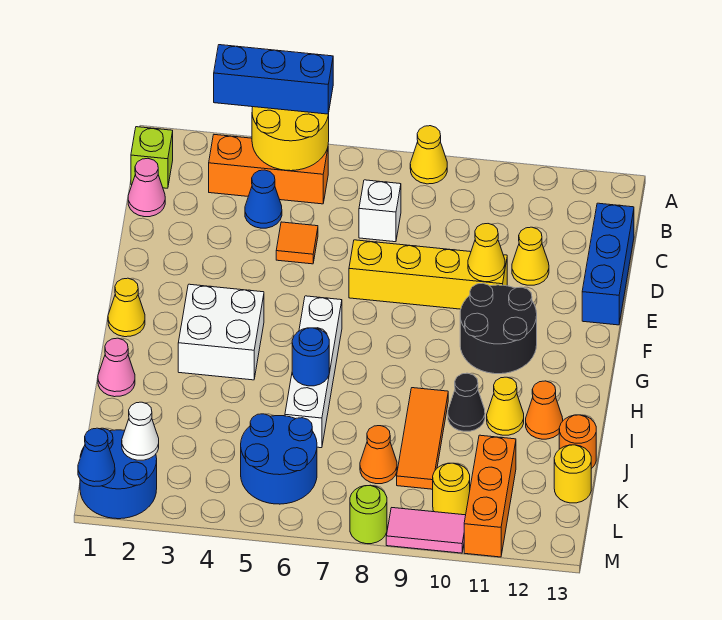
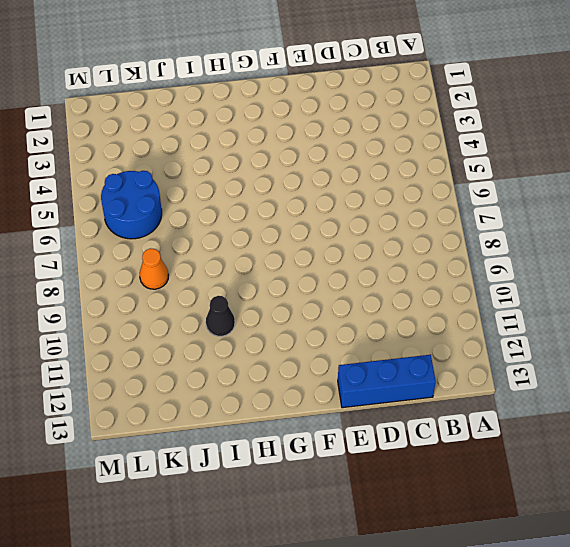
none -> yellow 1x1 cone [410,126,447,184]
none -> lime 1x1 brick [131,127,173,188]
none -> orange 1x3 brick [209,135,328,204]
none -> pink 1x1 cone [128,159,165,217]

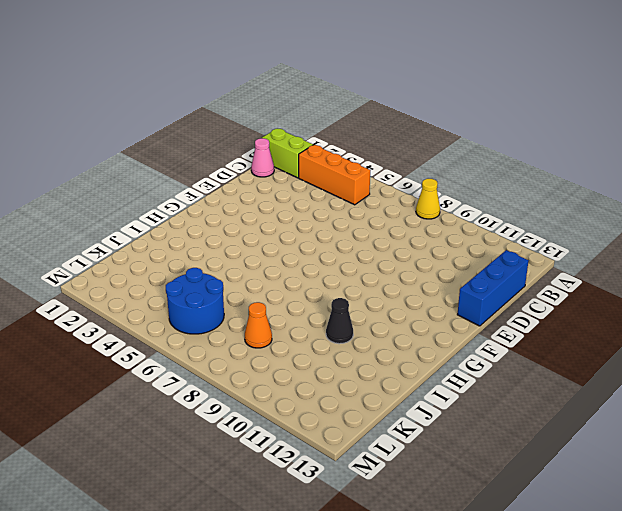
lime 1x2 brick [262,129,313,178] -> lime 1x1 brick [131,127,173,188]
none -> blue 1x1 cone [245,170,282,228]
none -> white 1x1 brick [359,180,401,242]
none -> orange 1x1 tile [276,222,318,264]
none -> yellow 1x1 cone [512,227,549,285]

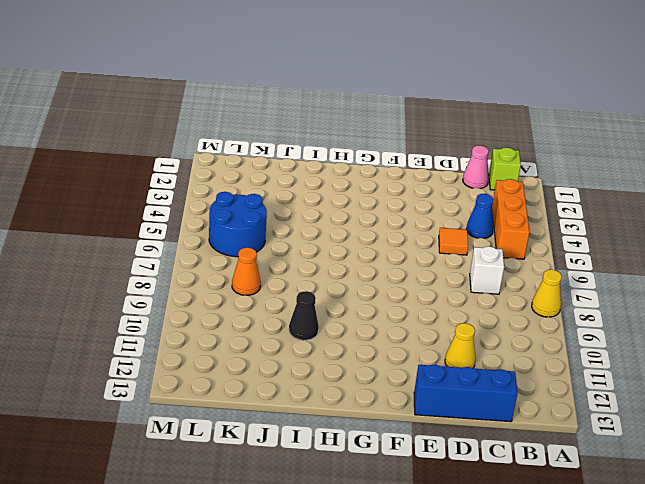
none -> yellow 1x4 brick [349,240,507,309]
none -> black 2x2 round brick [460,283,537,374]
none -> yellow 1x1 cone [108,278,145,337]
none -> white 2x2 brick [178,284,264,380]

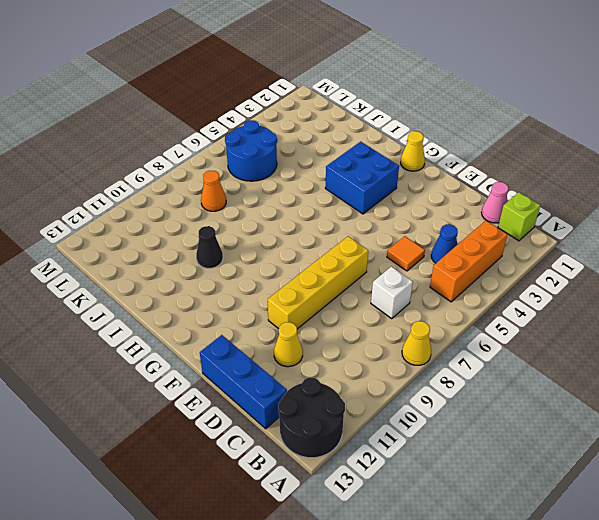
black 2x2 round brick [278,378,345,458] -> black 2x2 round brick moved to [460,283,537,374]
blue 2x2 brick [325,142,399,214] -> white 2x2 brick [178,284,264,380]
none -> white 1x4 brick [285,296,342,448]
none -> pink 1x1 cone [98,338,135,397]
none -> orange 1x3 tile [397,388,448,489]
none -> yellow 1x1 cone [487,377,524,435]

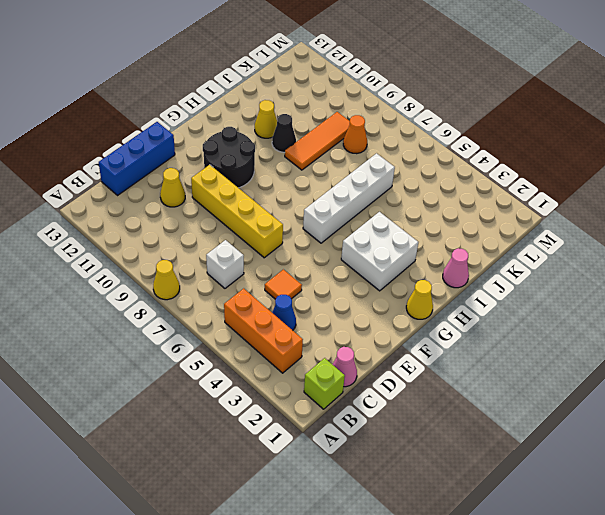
none -> orange 1x1 cone [526,381,563,439]
none -> orange 1x1 round brick [559,415,596,469]
none -> blue 2x2 round brick [241,414,317,504]
none -> orange 1x3 brick [464,435,516,557]

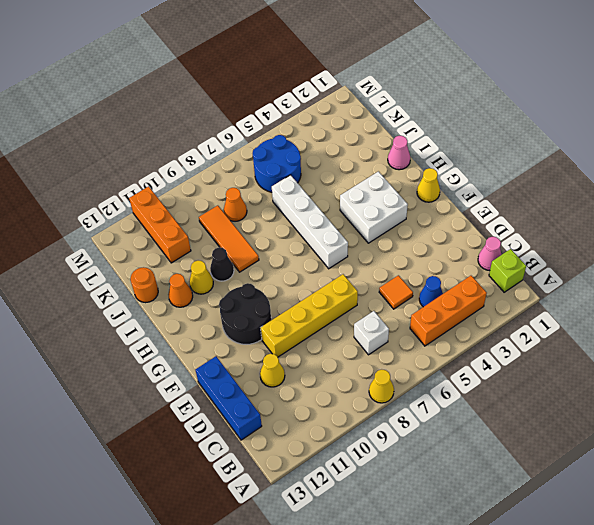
none -> yellow 1x1 round brick [554,445,591,503]
none -> blue 2x2 round brick [80,428,157,519]
none -> yellow 1x1 round brick [433,463,470,515]
none -> lime 1x1 round brick [350,485,387,544]

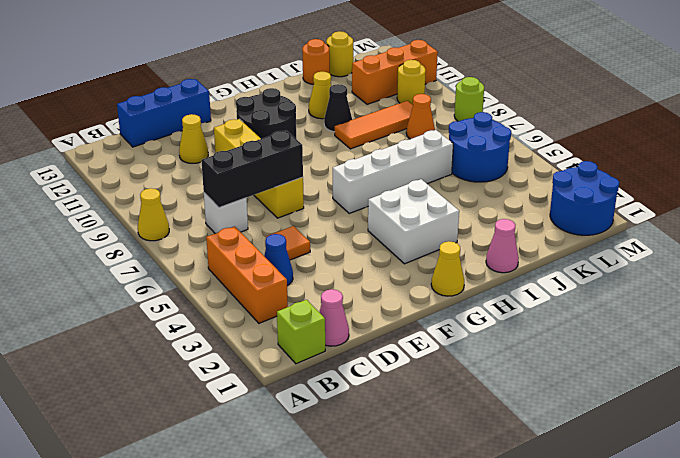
black 1x3 brick [201,131,303,208] -> none
none -> orange 1x1 cone [526,381,563,439]
none -> pink 1x2 tile [386,508,466,553]
none -> yellow 2x2 round brick [252,107,329,171]
none -> yellow 1x1 cone [468,224,505,282]

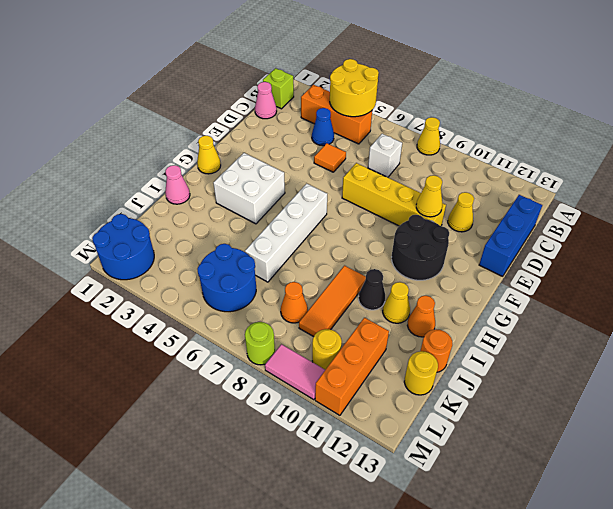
none -> blue 1x1 round brick [292,328,329,386]
none -> white 1x1 cone [122,402,159,460]
none -> blue 1x1 cone [78,428,115,486]
none -> blue 1x3 brick [214,45,333,114]

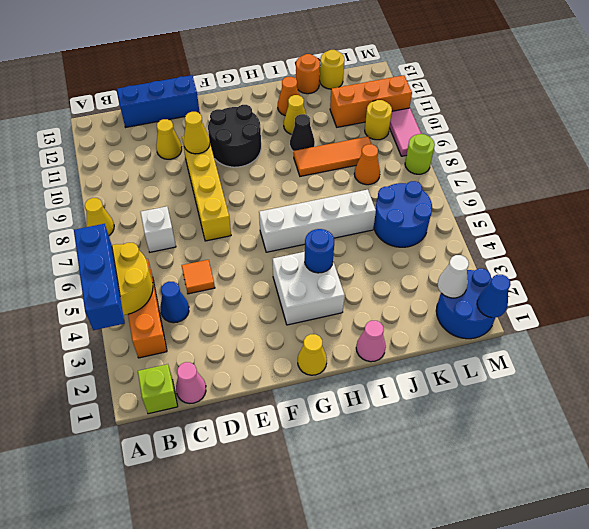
blue 1x1 round brick [305,229,334,273] -> blue 1x1 round brick moved to [292,328,329,386]

